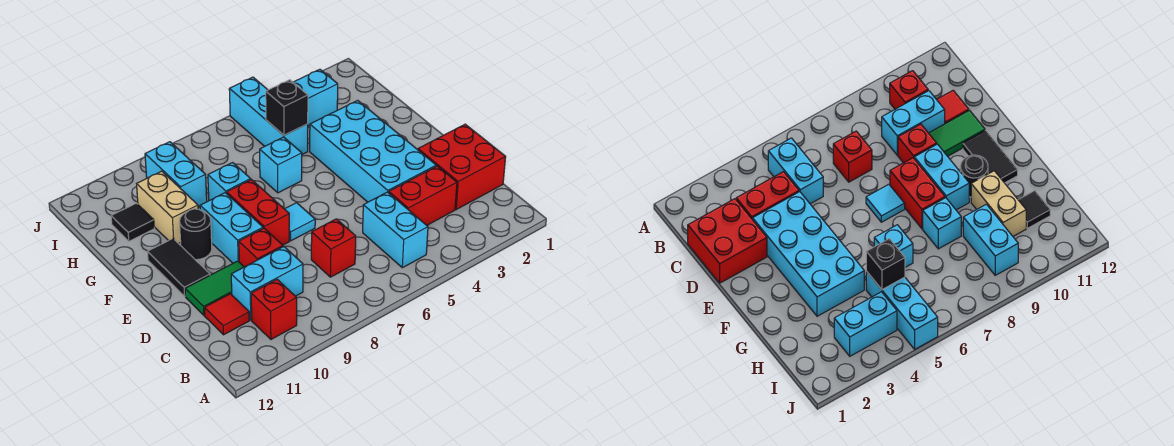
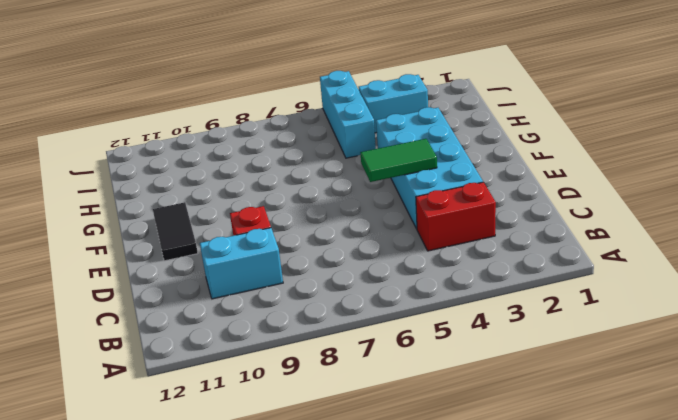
green 1x2 tile [360,139,437,182] -> green 1x2 tile moved to [185,261,244,315]
none -> cyan 1x2 brick [363,192,428,268]
none -> red 1x1 brick [251,279,297,339]
none -> red 2x2 brick [418,124,506,209]

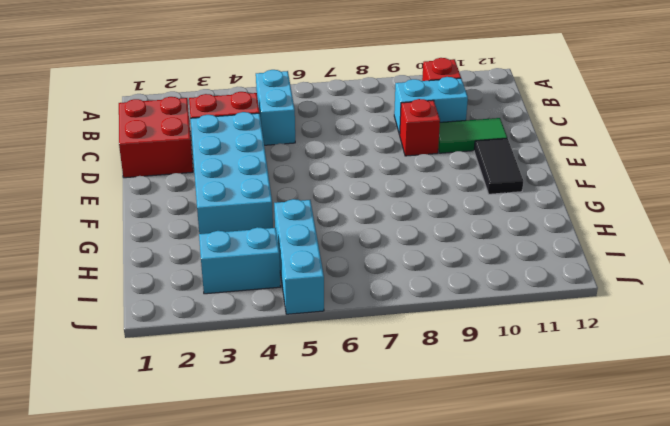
none -> red 1x1 brick [311,219,356,277]
none -> red 1x1 tile [204,294,249,335]
none -> cyan 1x1 tile [285,203,315,241]

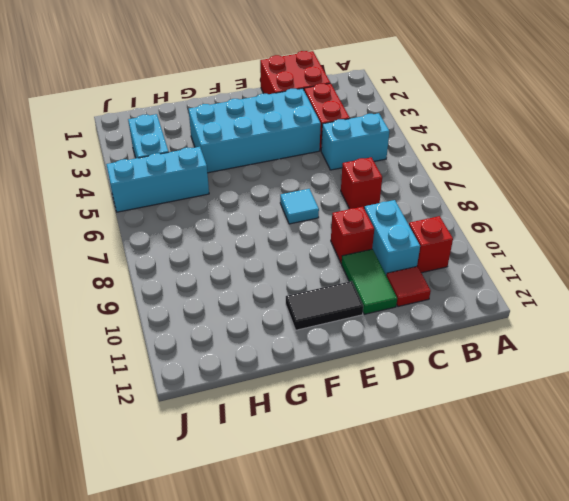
none -> red 1x2 brick [227,180,289,245]
none -> cyan 1x2 brick [200,193,263,263]
none -> black 1x1 round brick [180,209,212,260]

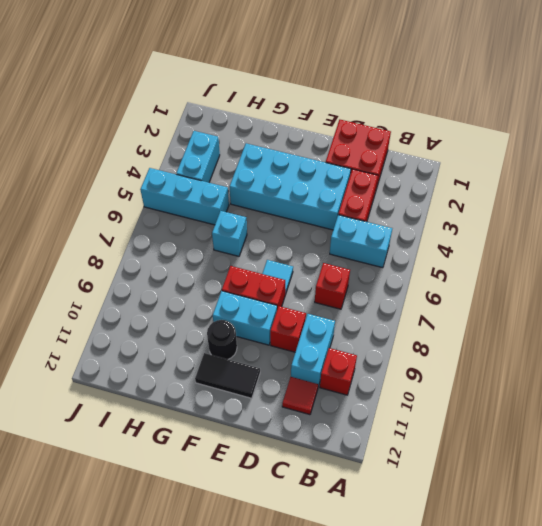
none -> green 1x2 tile [185,261,244,315]
none -> cyan 1x1 brick [208,163,251,201]
none -> tan 1x2 brick [137,171,198,244]

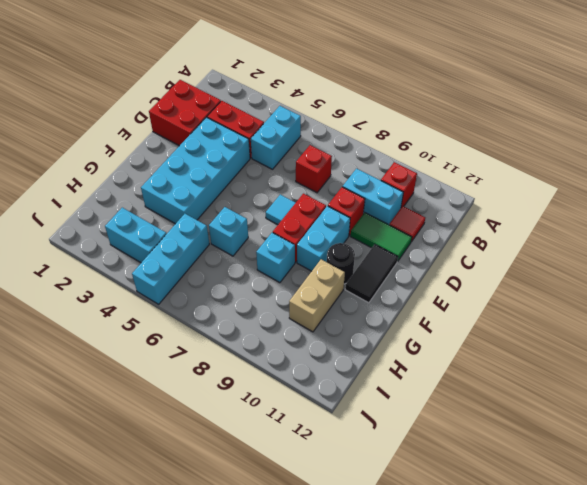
none -> cyan 1x2 brick [145,142,207,207]
none -> black 1x1 tile [111,203,154,241]
none -> black 1x1 brick [266,80,308,135]

